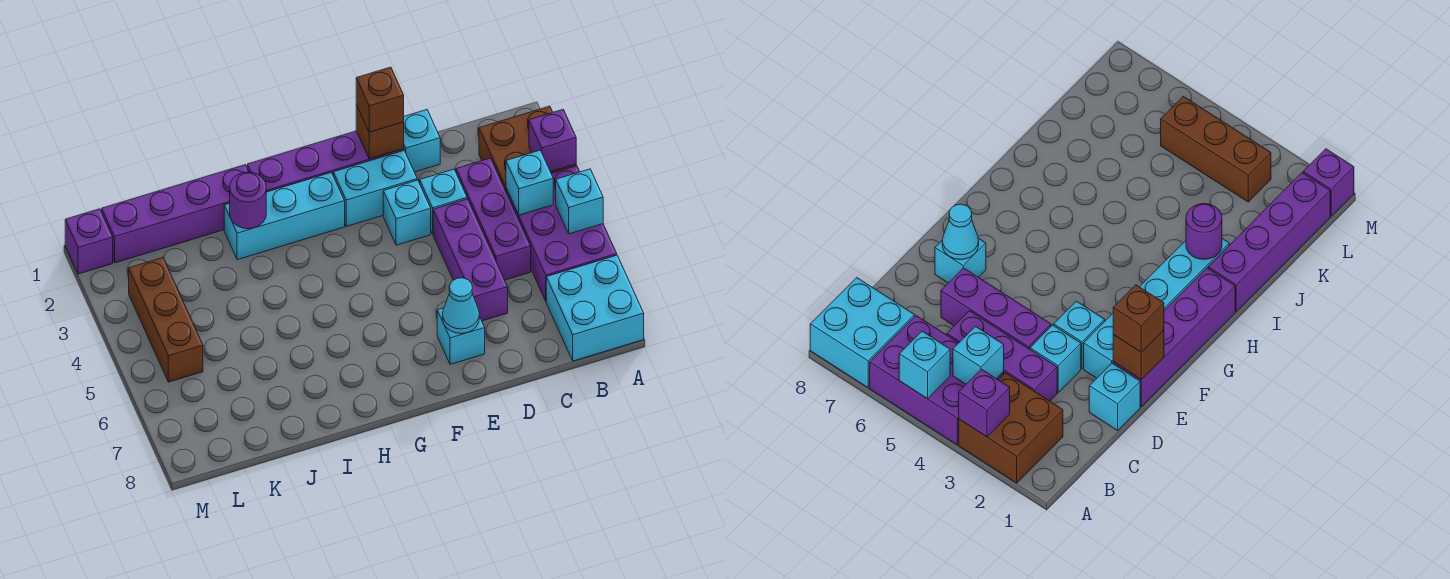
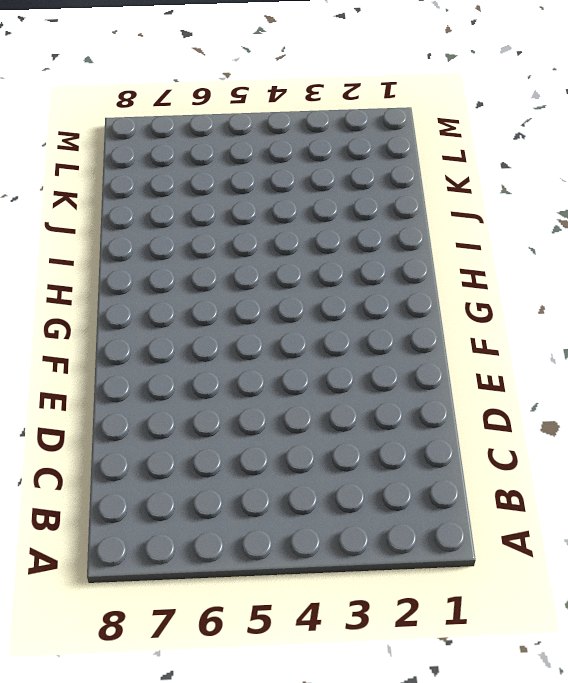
none -> brown 2x2 brick [479,106,576,191]
none -> purple 2x3 brick [506,166,617,301]
none -> cyan 2x2 brick [546,255,644,361]

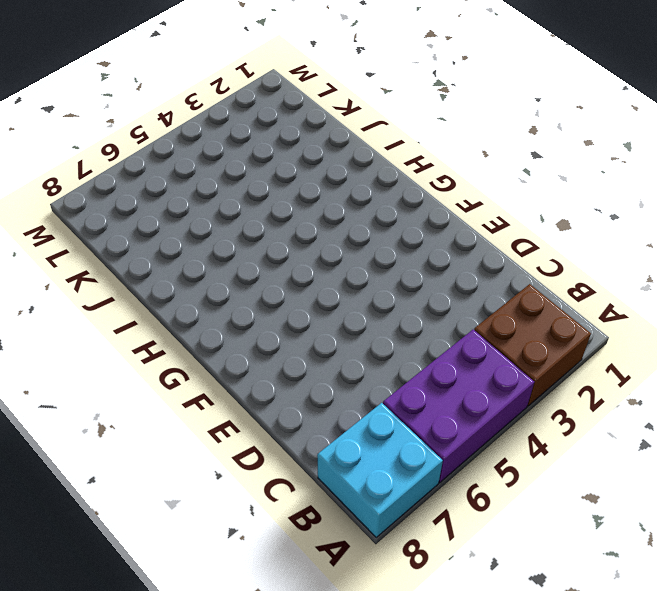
none -> purple 1x3 brick [456,158,531,280]
none -> cyan 1x1 brick [404,110,440,172]
none -> cyan 1x1 brick [420,169,467,234]

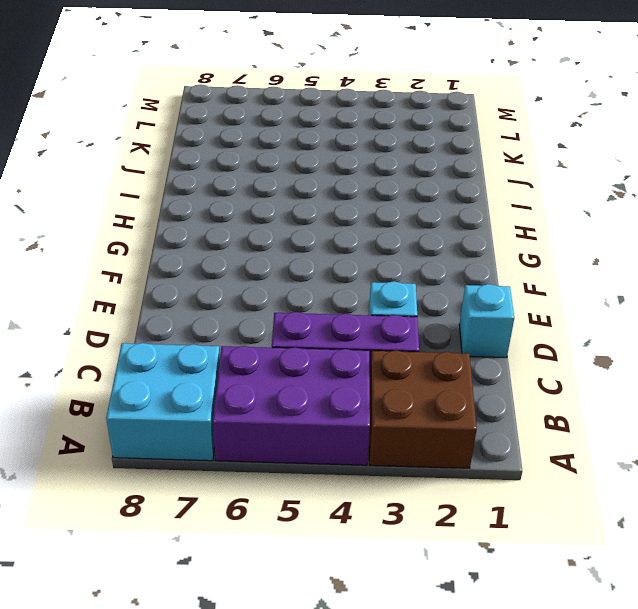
none -> purple 1x3 brick [433,199,508,321]
none -> purple 1x4 brick [247,131,404,192]
none -> cyan 1x2 brick [333,151,417,226]

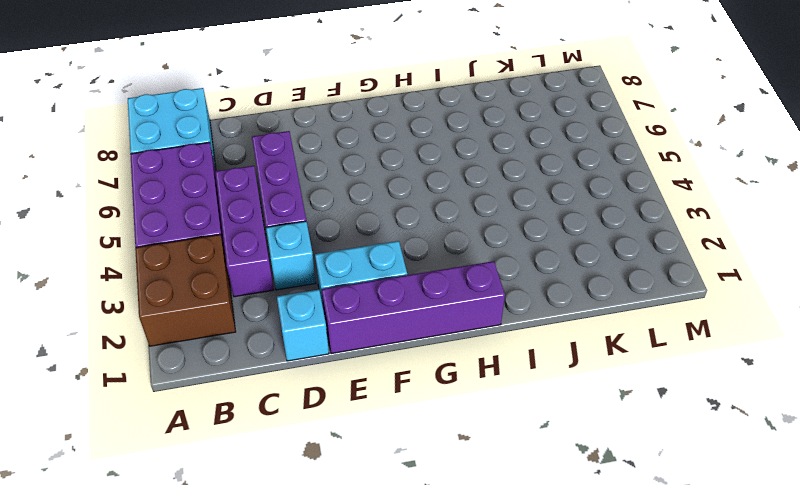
none -> cyan 1x1 brick [383,180,431,245]
none -> cyan 1x1 brick [437,308,485,364]
none -> cyan 1x3 brick [224,173,345,260]

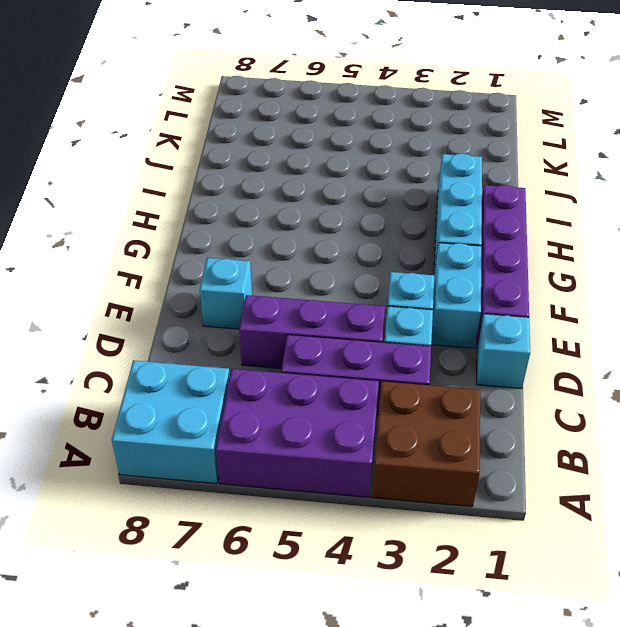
none -> purple 1x4 brick [102,165,249,263]
none -> brown 1x3 brick [129,258,203,382]
none -> purple 1x1 brick [65,209,113,274]

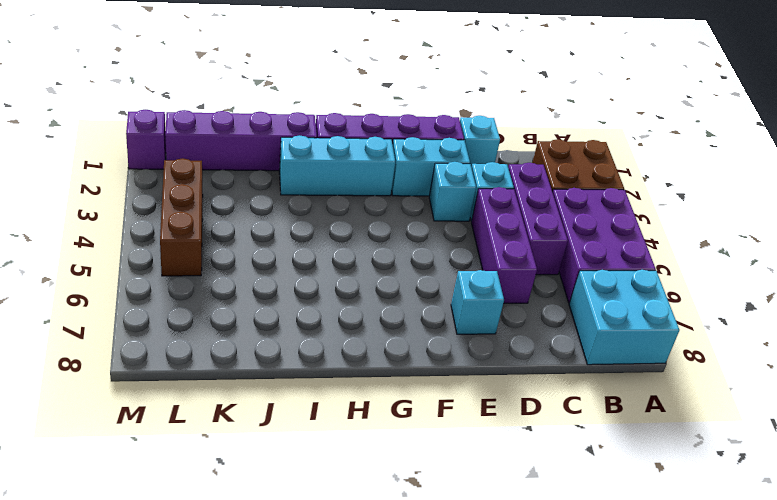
none -> purple 1x1 brick [529,110,576,172]
none -> cyan 1x1 brick [556,169,603,234]
none -> cyan 1x1 brick [506,150,553,215]

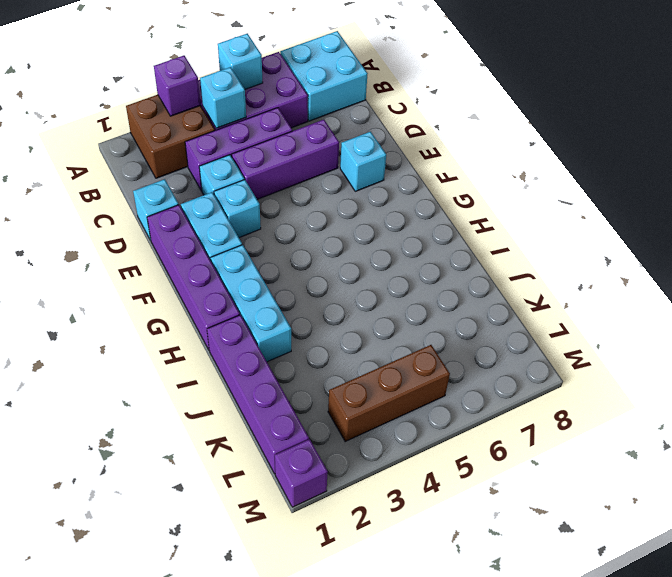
none -> brown 1x1 brick [356,105,404,159]
none -> cyan 1x1 cone [443,278,479,334]
none -> purple 1x1 round brick [230,172,266,229]

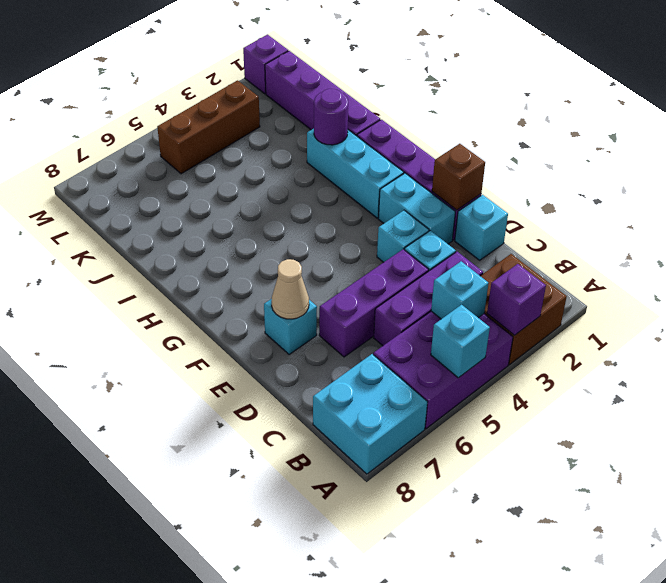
tan 1x1 cone [272,259,309,319] -> cyan 1x1 cone [443,278,479,334]
none -> brown 1x1 brick [356,67,404,132]

